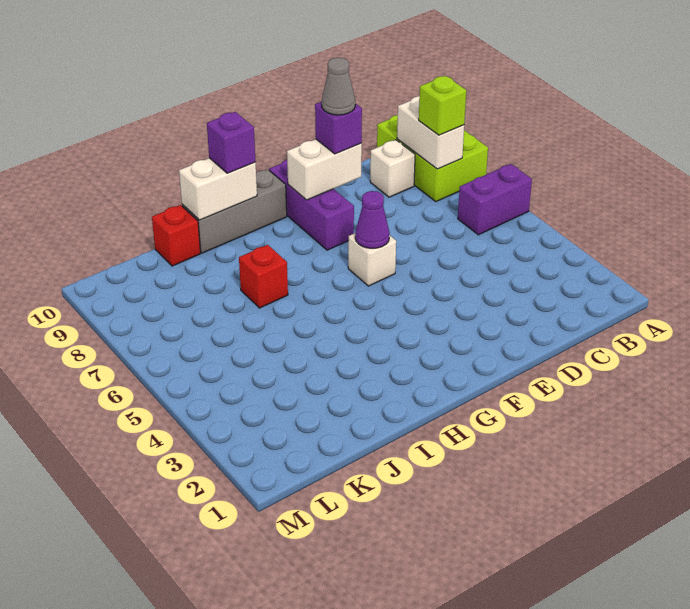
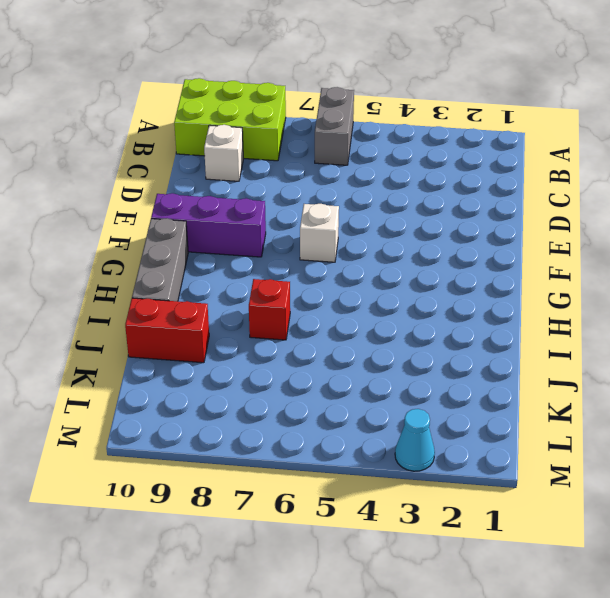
grey 1x2 brick [315,87,354,165] -> purple 1x2 brick [458,164,532,235]
red 1x2 brick [125,298,209,363] -> red 1x1 brick [152,205,201,266]
cyan 1x1 cone [395,409,435,471] -> none
none -> white 1x2 brick [397,96,464,169]
none -> white 1x2 brick [287,139,362,200]
none -> purple 1x1 cone [355,191,390,248]

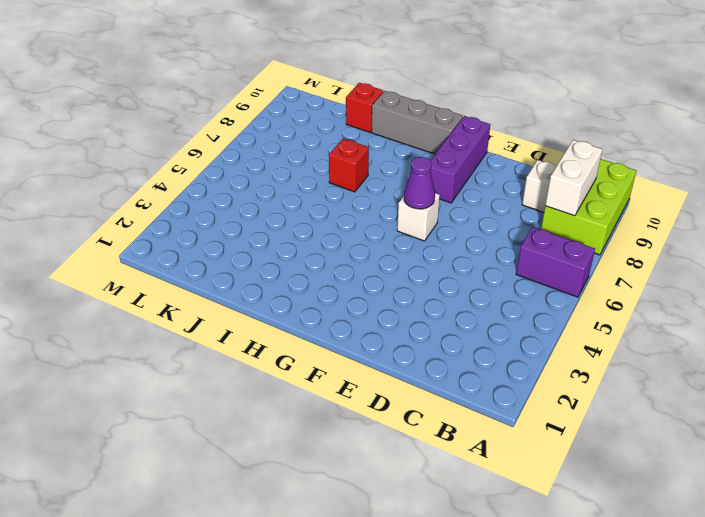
none -> white 1x2 brick [287,139,362,200]
none -> white 1x2 brick [179,158,257,220]
none -> lime 1x1 brick [419,76,466,135]

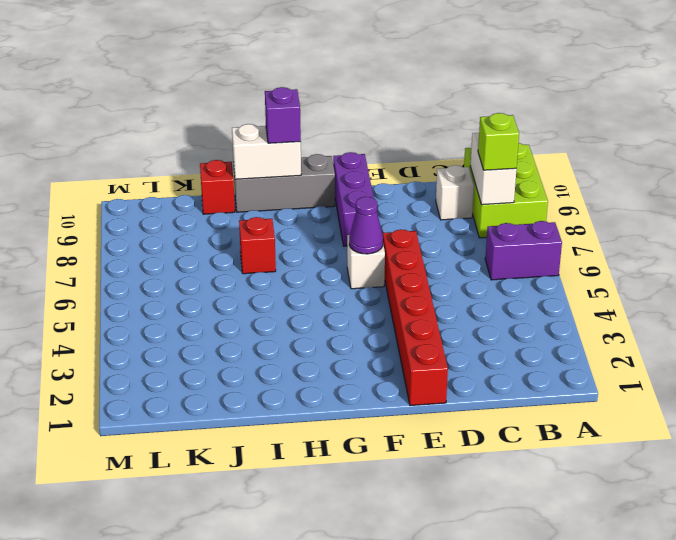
red 1x6 brick [383,229,448,406] -> none
none -> white 1x2 brick [287,139,362,200]
none -> purple 1x1 brick [315,102,362,154]
none -> grey 1x1 cone [322,58,355,115]

